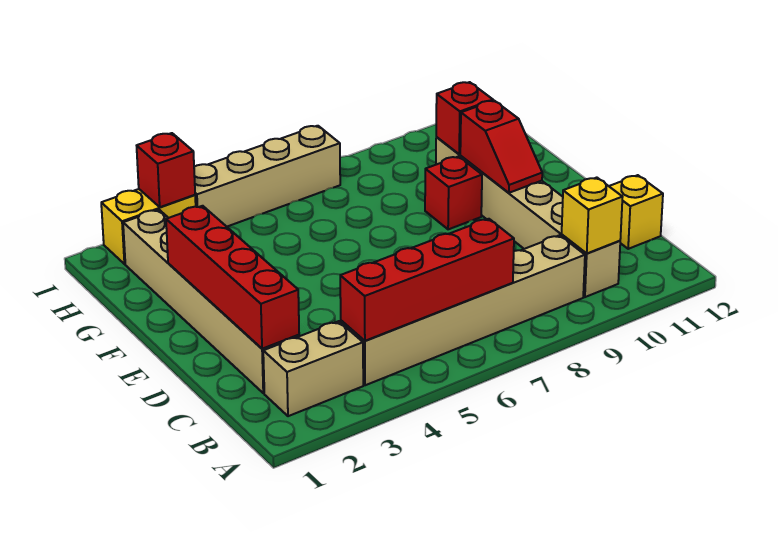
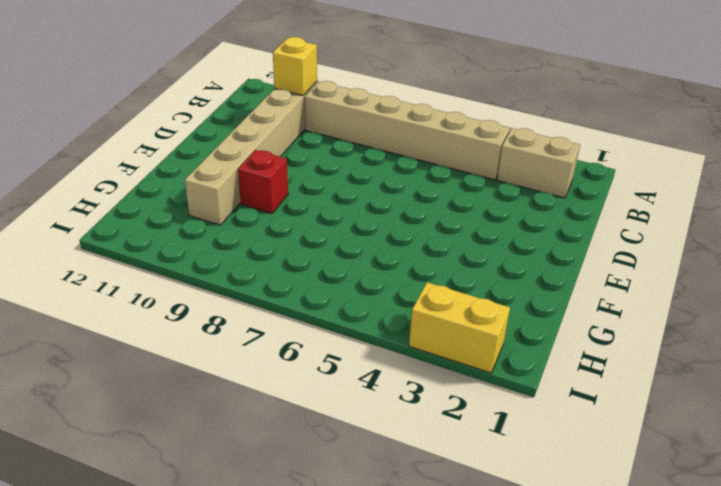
none -> tan 1x6 brick [123,210,299,393]
none -> yellow 1x1 brick [609,175,663,249]
none -> tan 1x4 brick [194,126,340,227]

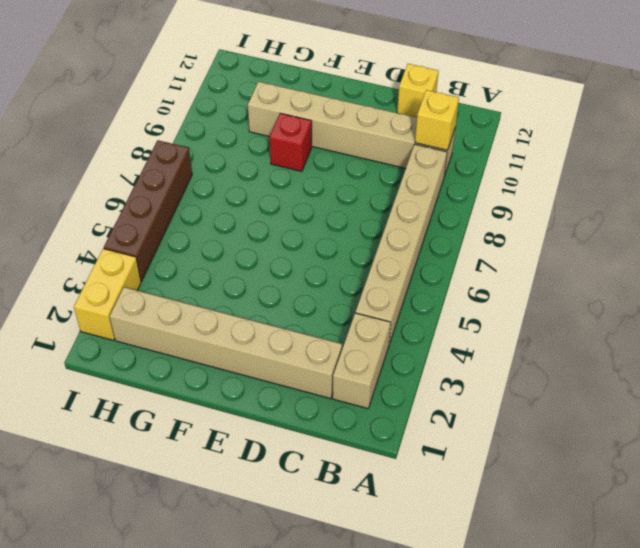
brown 1x4 brick [104,140,192,281] -> tan 1x4 brick [194,126,340,227]
none -> red 1x4 brick [340,219,514,341]
none -> red 1x4 brick [166,206,299,349]
none -> red 1x2 slope [460,101,542,193]

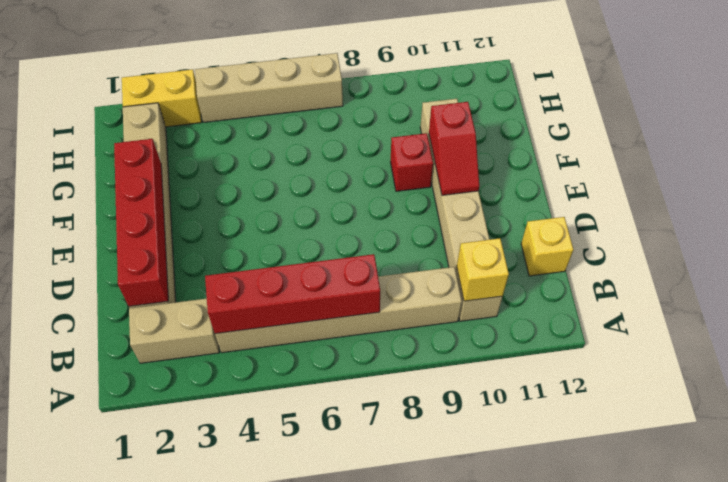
none -> red 1x1 brick [436,82,493,154]
none -> red 1x1 brick [137,133,195,207]

